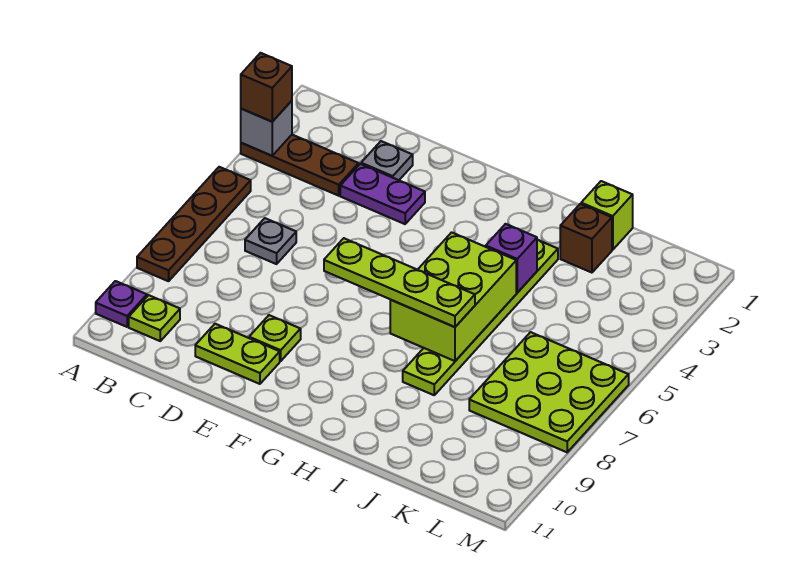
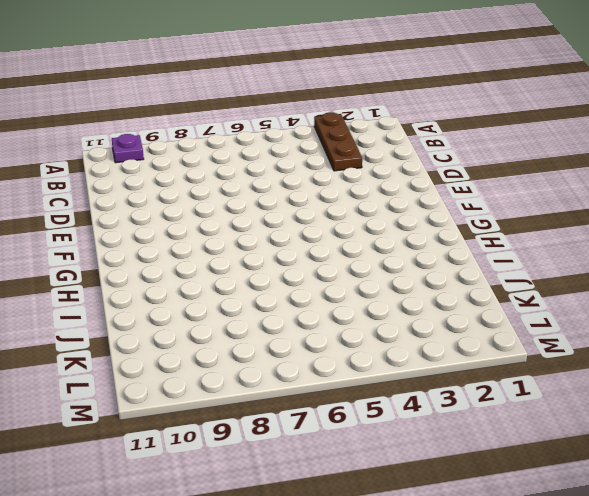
none -> brown 1x4 plate [137,167,251,281]
none -> lime 1x1 plate [129,295,180,341]
none -> grey 1x1 plate [245,218,296,264]

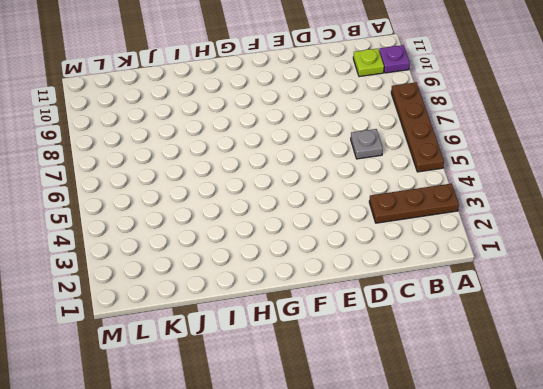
none -> grey 1x1 plate [361,141,413,180]
none -> purple 1x2 plate [340,164,425,224]
none -> lime 1x2 plate [195,324,280,384]

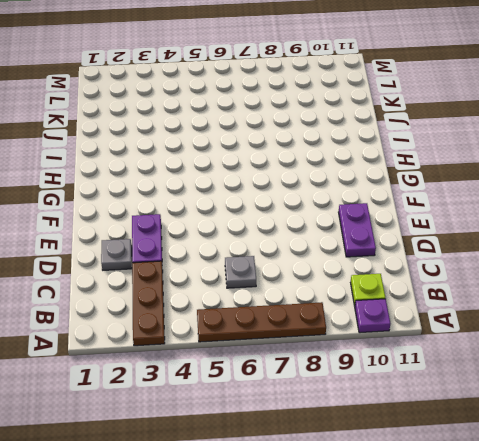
purple 1x2 plate [339,203,376,257] -> lime 1x2 plate [195,324,280,384]
none -> lime 1x1 plate [249,315,301,361]
none -> lime 1x6 plate [403,240,558,395]
none -> lime 1x1 brick [581,181,633,250]

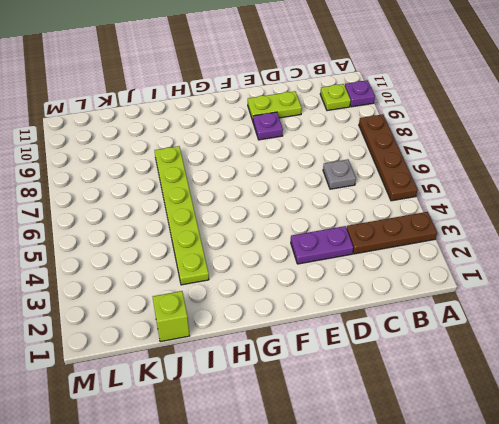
purple 1x1 plate [253,112,283,140] -> lime 1x1 plate [249,315,301,361]
none -> grey 1x1 plate [361,141,413,180]
none -> brown 1x1 brick [560,204,612,273]
none -> lime 3x3 plate [469,332,629,452]

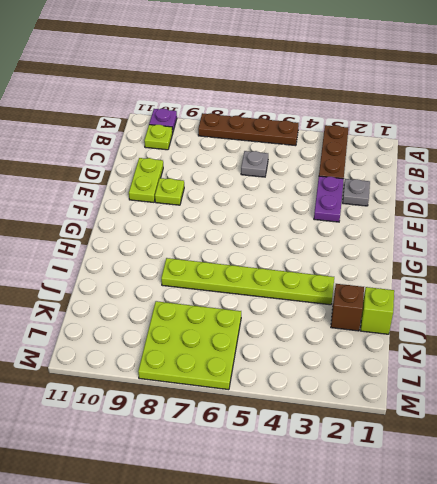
none -> grey 1x1 brick [241,101,292,156]
none -> lime 2x3 brick [390,232,516,361]
none -> purple 1x1 brick [486,224,537,293]

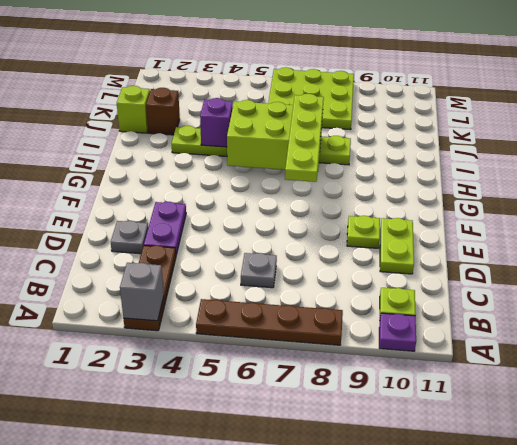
none -> brown 1x1 brick [241,53,292,122]

